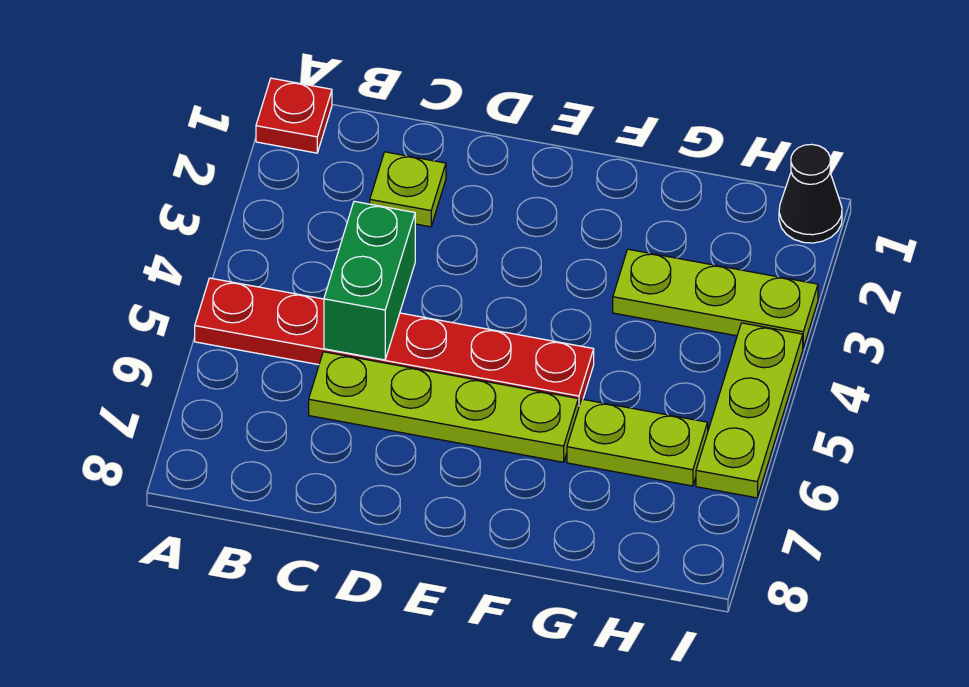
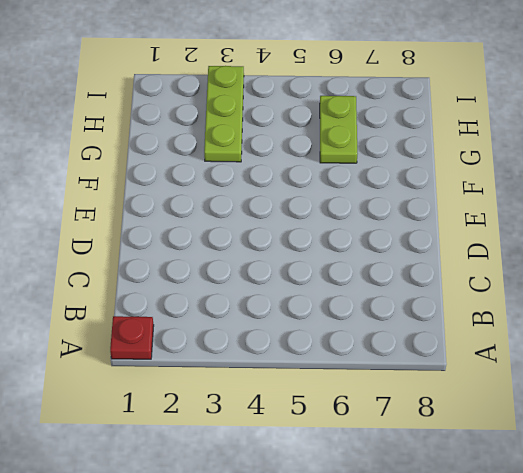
none -> red 1x6 plate [195,278,594,408]
none -> lime 1x1 plate [370,152,446,227]

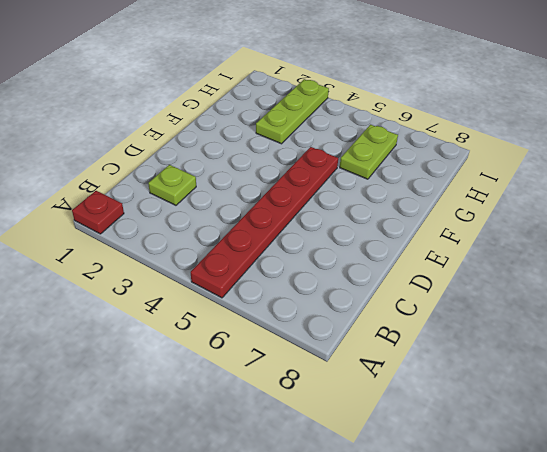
none -> lime 1x4 plate [309,352,578,462]
none -> black 1x1 cone [779,144,842,243]

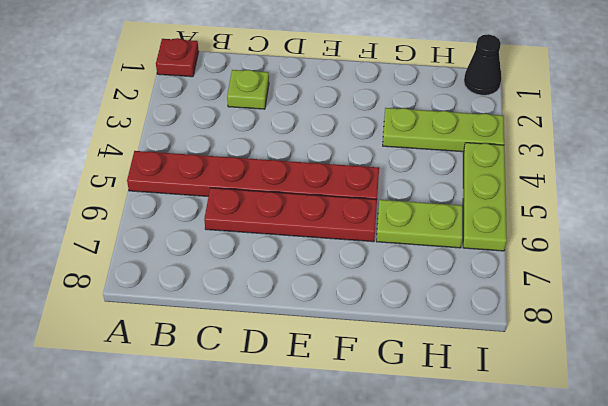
red 1x4 plate [204,188,377,242] -> lime 1x4 plate [309,352,578,462]
none -> green 1x2 brick [324,201,415,360]

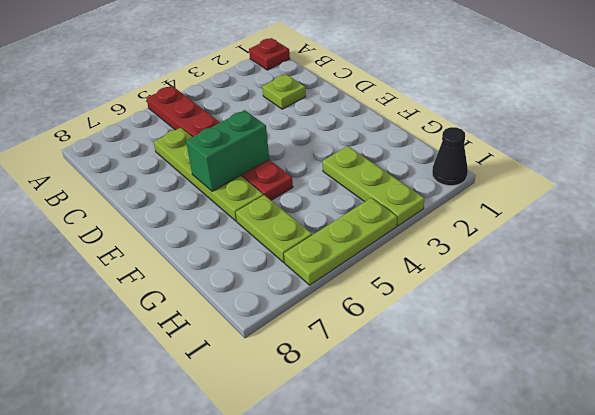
green 1x2 brick [186,110,269,191] -> green 1x2 brick moved to [324,201,415,360]

